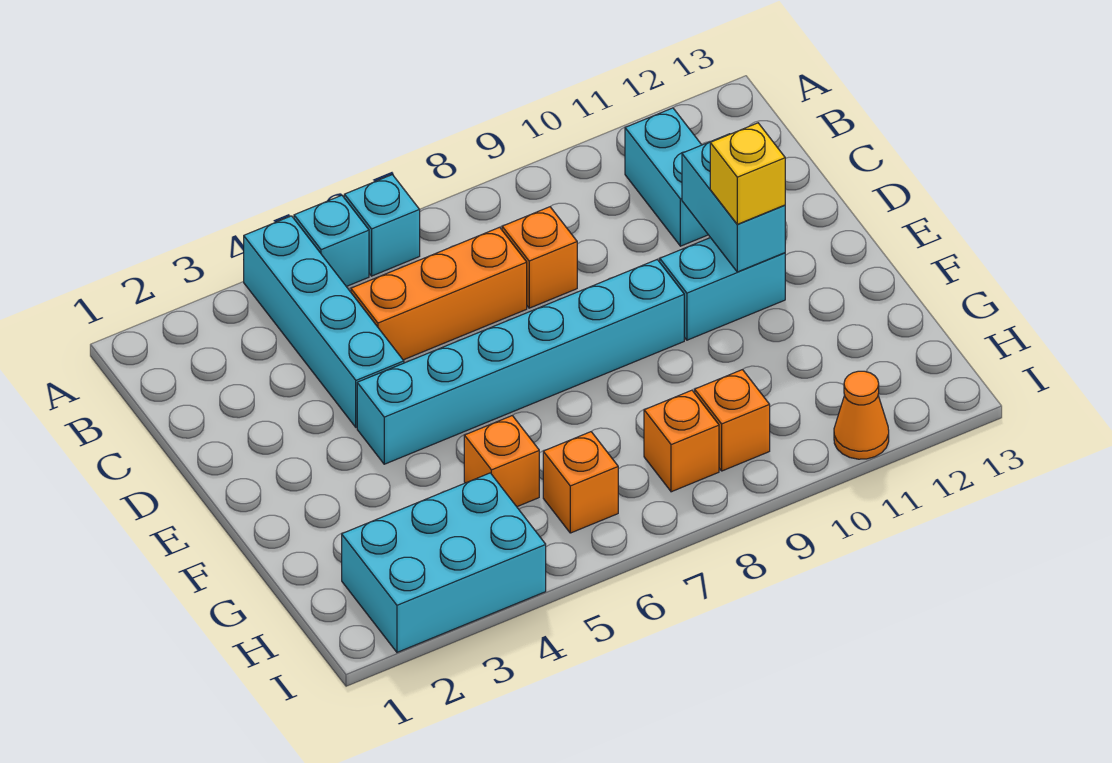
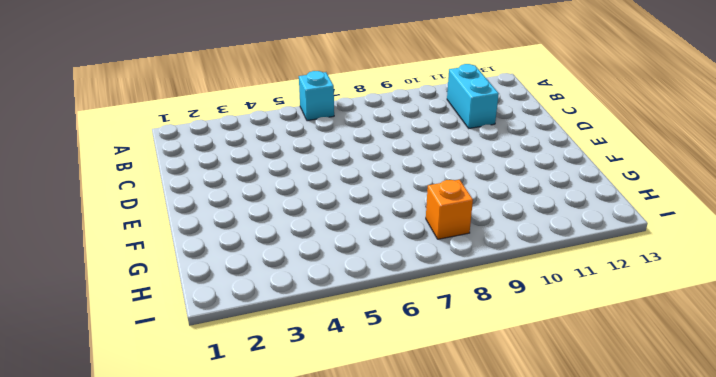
none -> cyan 1x4 brick [244,216,404,427]
none -> cyan 1x1 brick [294,195,369,287]
none -> orange 1x3 brick [351,227,527,360]

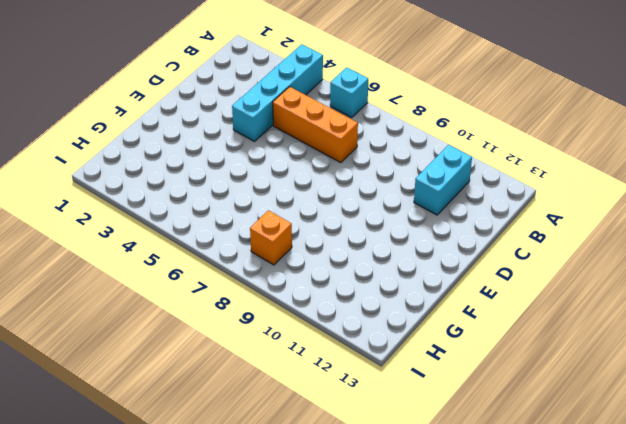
none -> cyan 1x1 brick [294,195,369,287]
none -> orange 1x1 brick [502,207,577,308]
none -> cyan 1x6 brick [357,259,684,464]

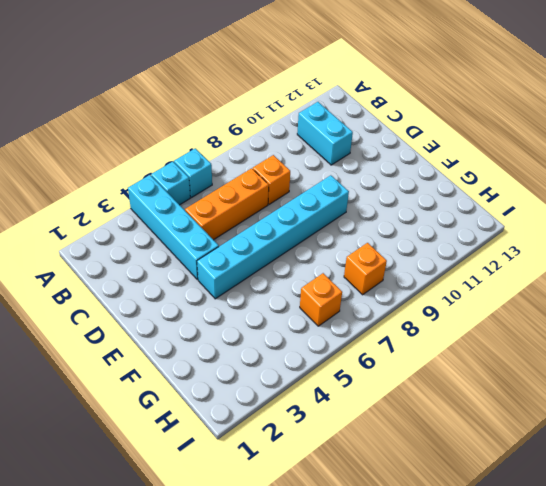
none -> cyan 1x2 brick [660,238,785,340]
none -> orange 1x1 brick [464,416,539,507]
none -> cyan 2x3 brick [342,473,546,652]

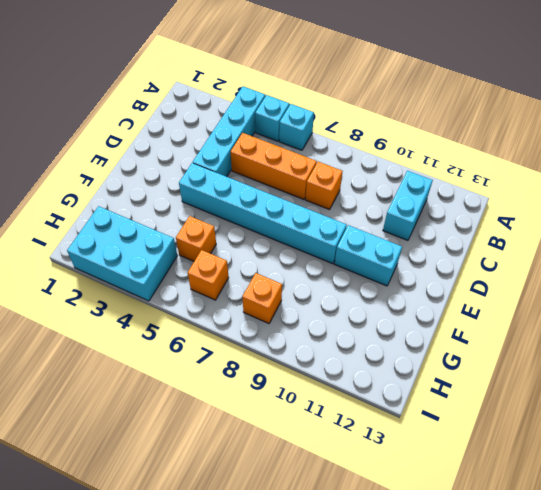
none -> orange 1x1 brick [695,370,770,471]
none -> orange 1x1 cone [834,371,889,459]
none -> cyan 1x2 brick [682,134,785,272]

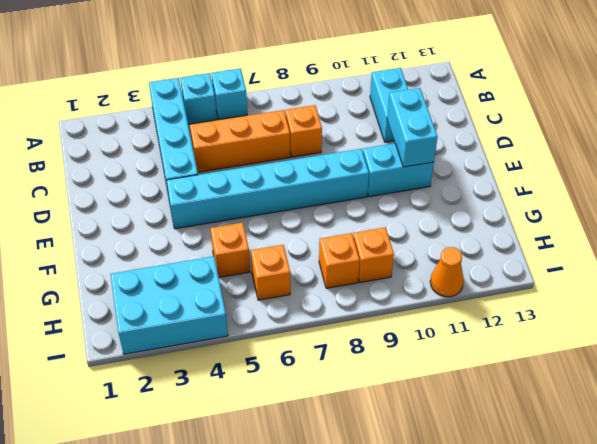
none -> yellow 1x1 brick [710,123,785,224]

